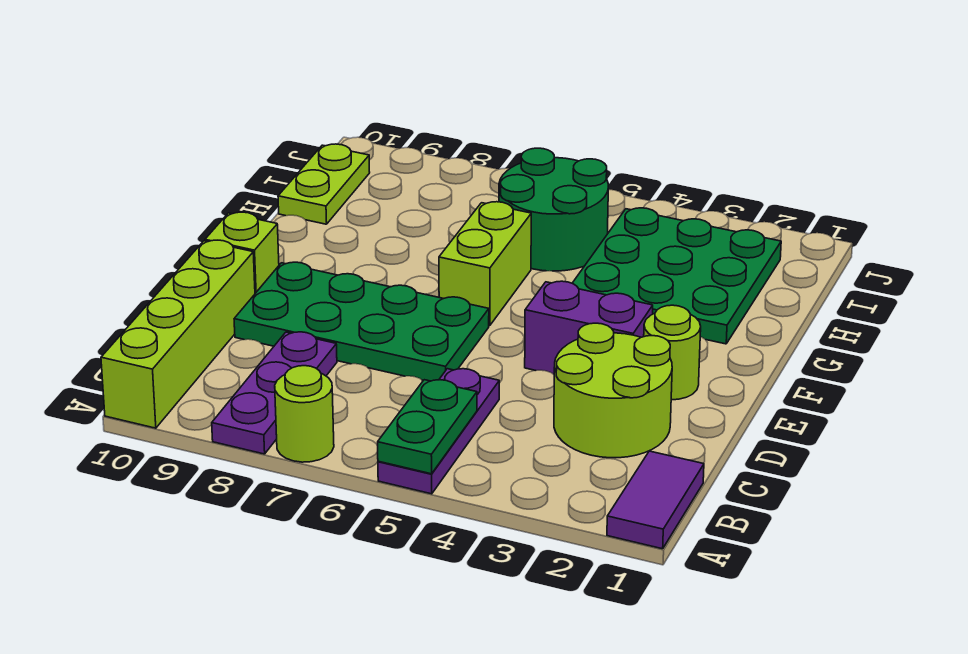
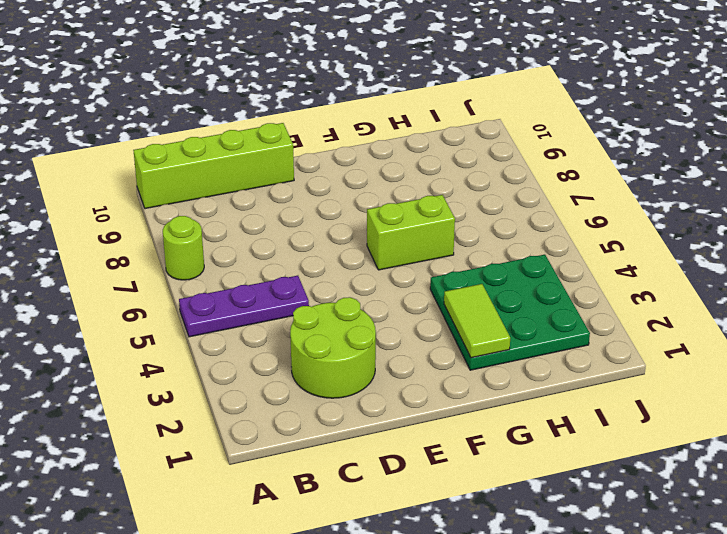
lime 1x2 tile [444,284,510,358] -> none
none -> purple 1x2 tile [607,451,704,549]
none -> purple 1x3 plate [212,332,337,454]
none -> green 2x4 plate [234,262,489,381]

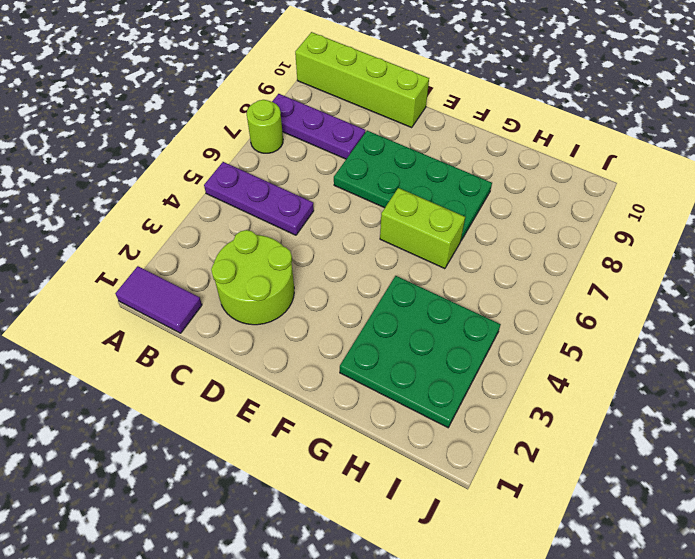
green 2x4 plate [334,131,492,240] -> green 2x4 plate turned to [234,262,489,381]
none -> lime 1x1 round brick [644,305,701,400]
none -> purple 1x2 brick [525,281,653,374]
none -> lime 1x1 brick [205,212,279,293]

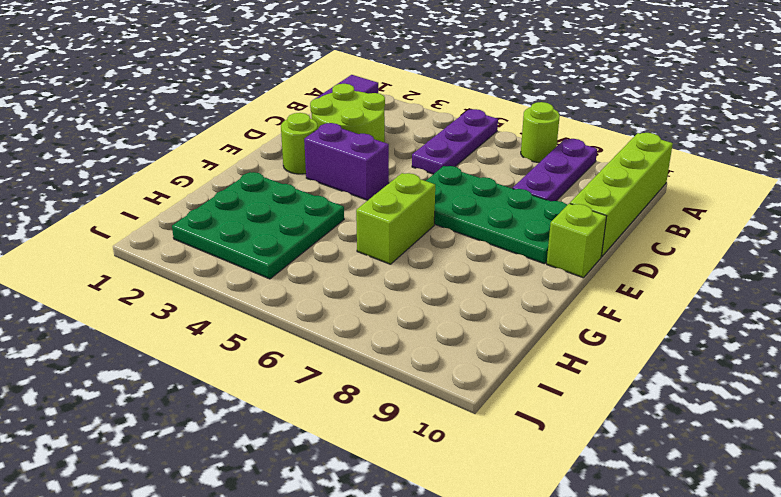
none -> green 2x2 round brick [499,148,608,271]
none -> lime 1x2 plate [278,144,370,224]
none -> green 1x2 plate [378,380,477,474]

